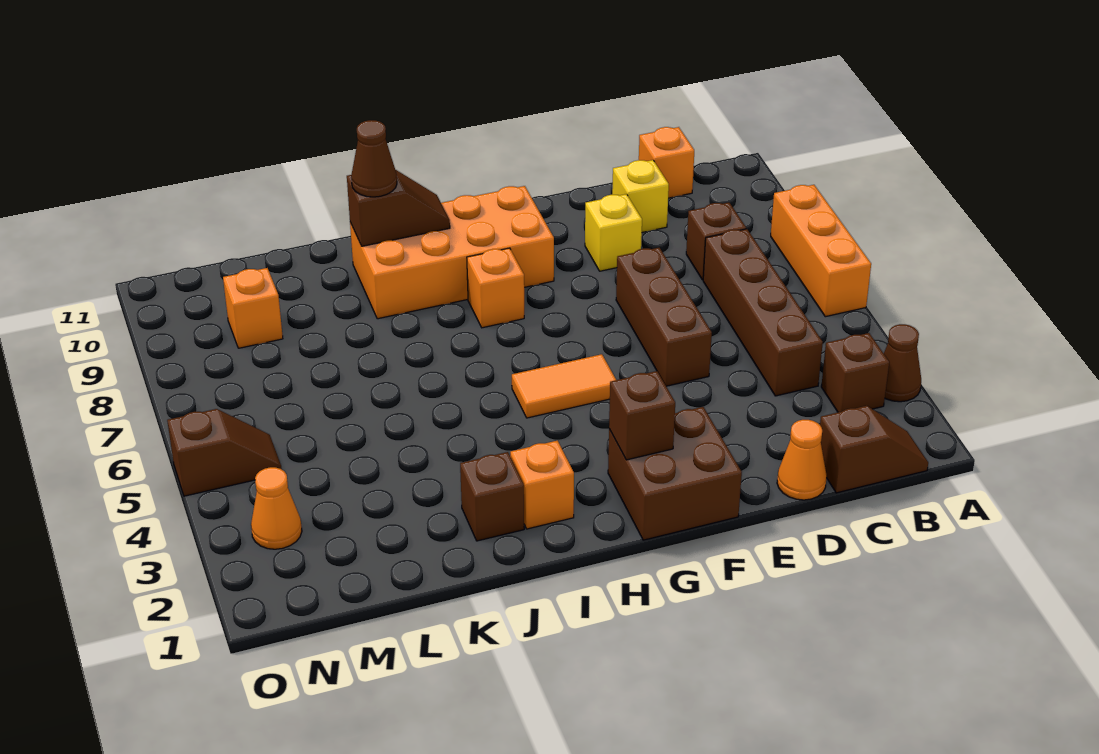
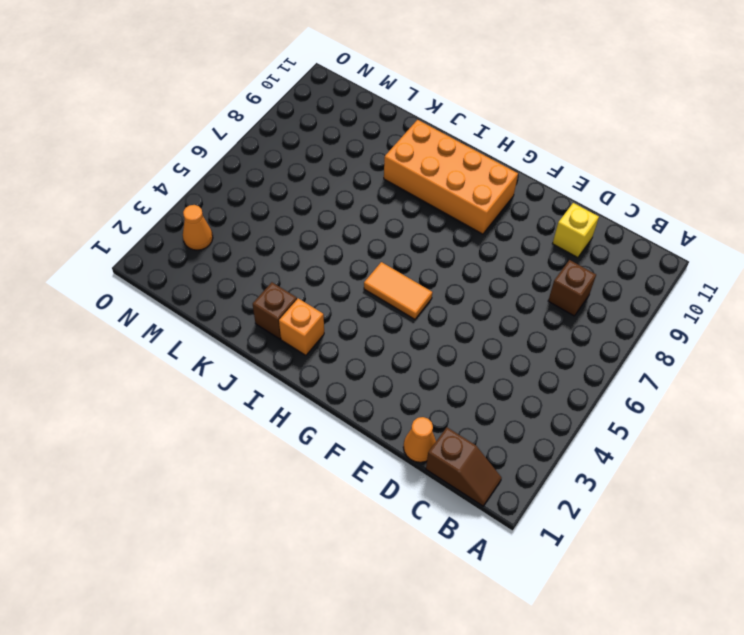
none -> brown 1x1 cone [884,324,921,402]
none -> orange 1x3 brick [771,185,871,317]
none -> brown 1x1 brick [821,333,889,412]

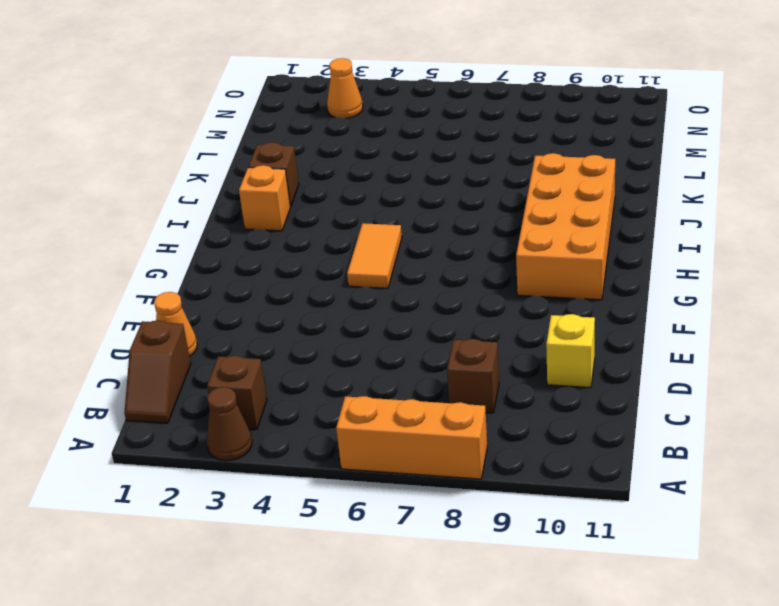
none -> brown 1x4 brick [703,229,823,396]
none -> orange 1x1 brick [639,127,694,198]
none -> brown 1x3 brick [616,248,712,386]

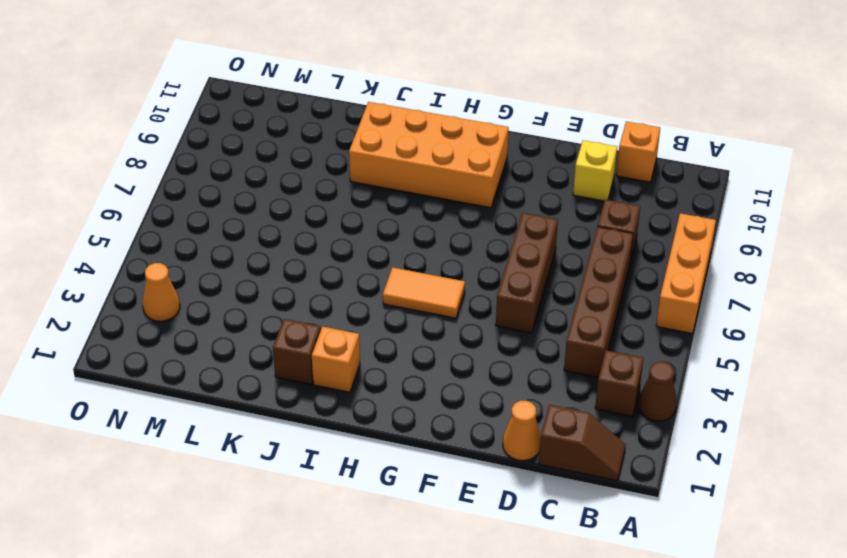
none -> yellow 1x1 brick [585,194,642,271]
none -> brown 2x2 brick [608,407,742,540]
none -> orange 1x1 brick [467,248,524,328]

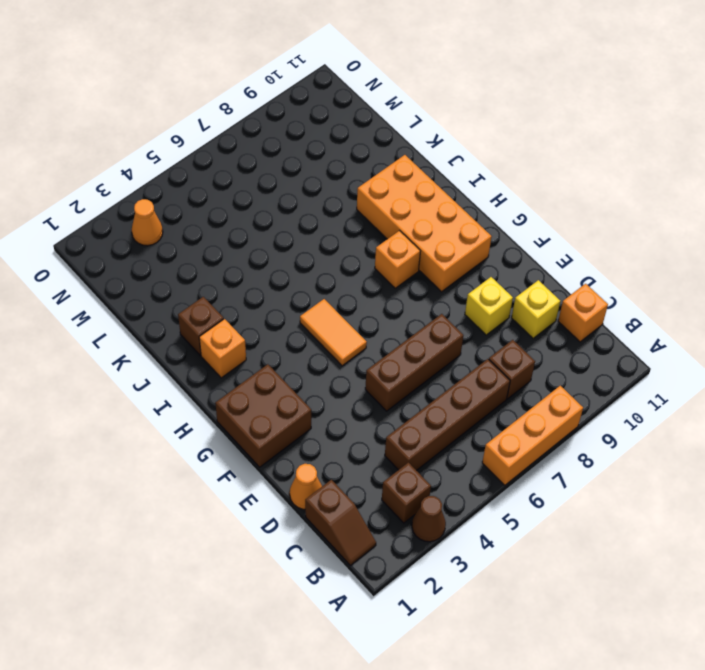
none -> orange 1x1 brick [223,268,283,348]
none -> brown 1x2 slope [167,409,282,496]
none -> brown 1x1 brick [609,371,675,460]

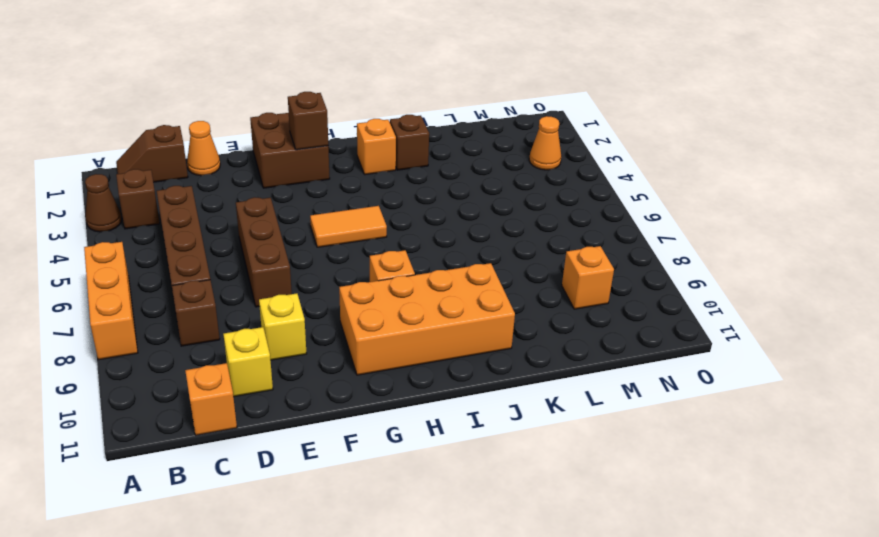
none -> brown 1x2 slope [167,409,282,496]
none -> brown 1x2 slope [347,170,450,246]
none -> brown 1x1 cone [351,120,397,197]

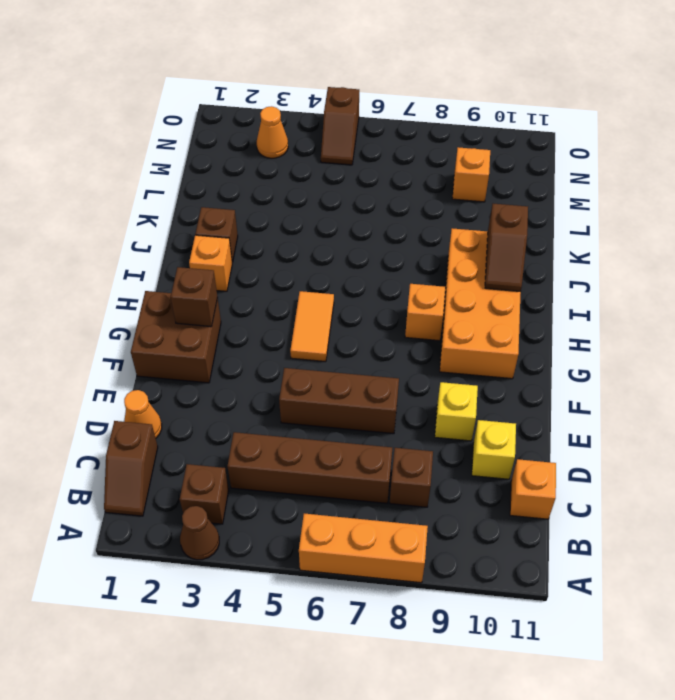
none -> brown 1x1 cone [351,120,397,197]

